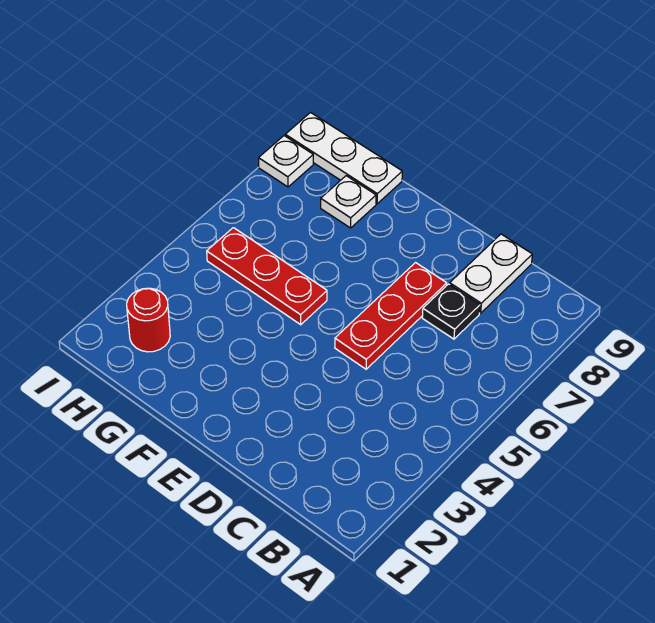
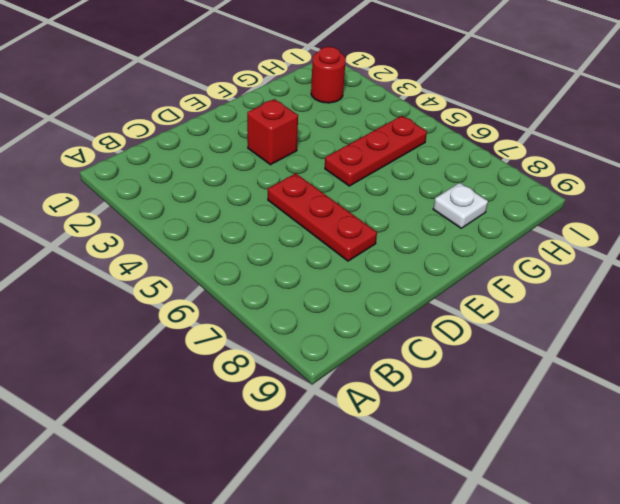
red 1x1 brick [247,99,298,165] -> none
none -> black 1x1 plate [422,284,480,339]
none -> white 1x2 plate [450,234,532,313]

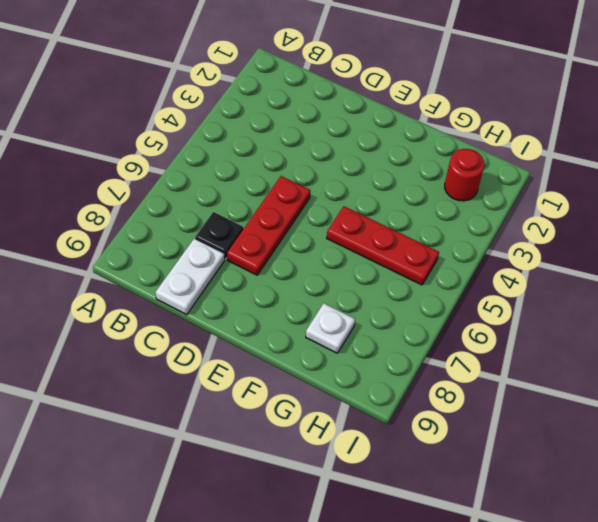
none -> white 1x3 plate [285,113,402,204]
none -> white 1x1 plate [259,136,313,187]

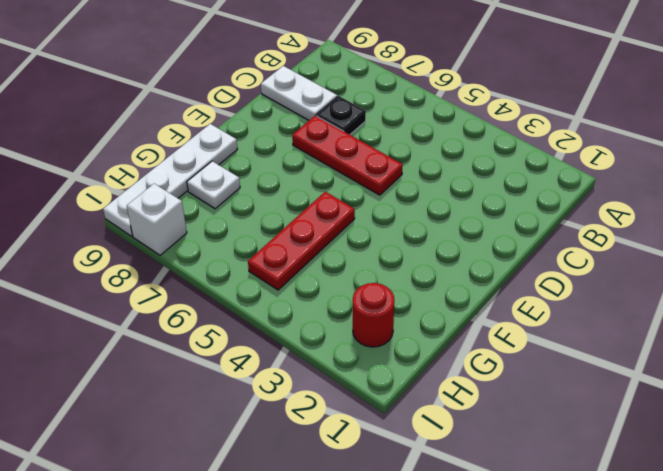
white 1x4 plate [103,124,238,236] -> white 1x3 plate [285,113,402,204]
white 1x1 brick [127,184,187,255] -> white 1x1 plate [259,136,313,187]

